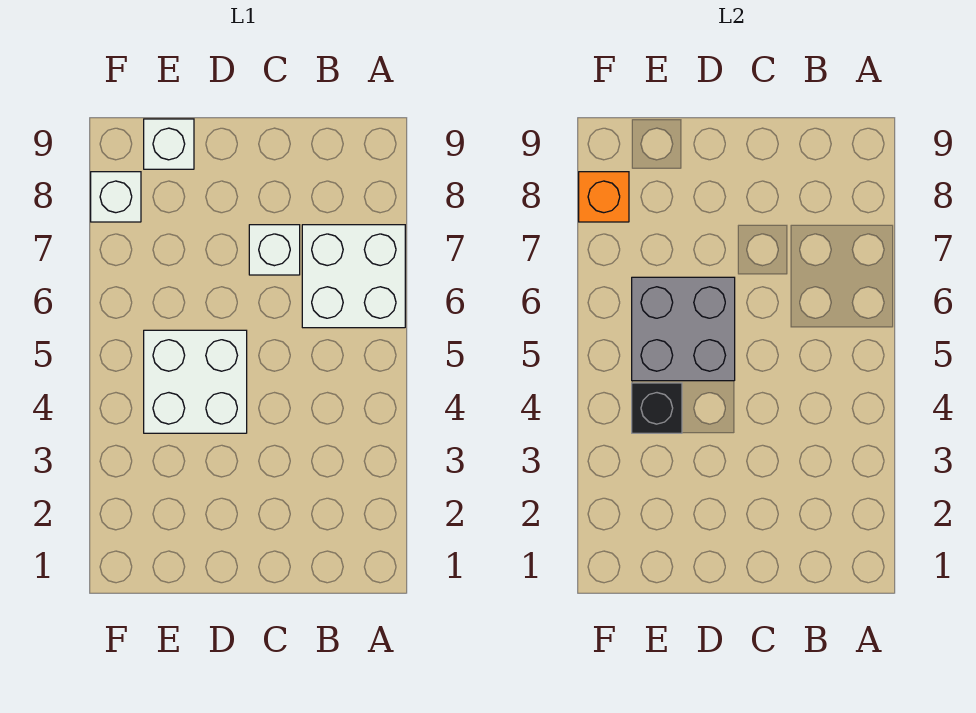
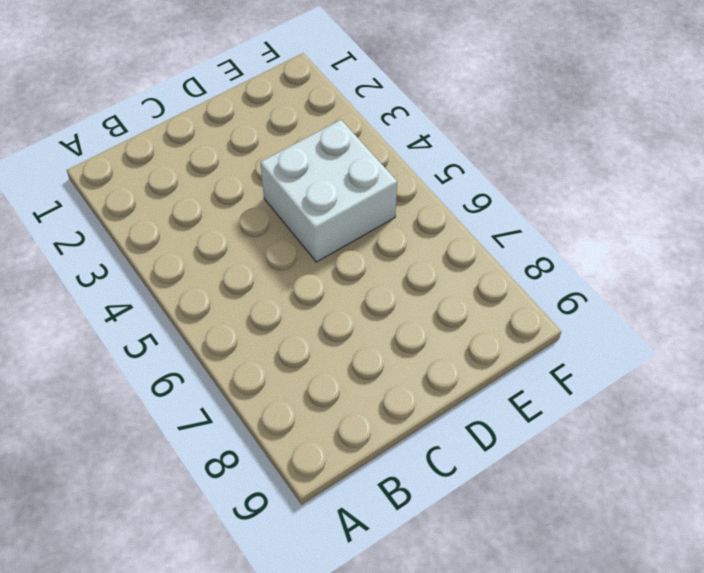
none -> white 2x2 brick [302,225,405,328]
none -> white 1x1 brick [249,225,300,275]

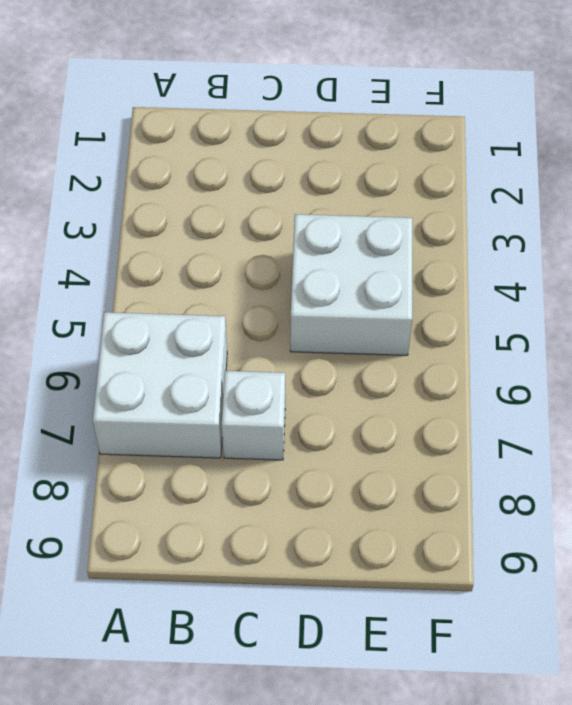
none -> white 1x1 brick [144,119,194,169]
none -> white 1x1 brick [91,172,141,222]

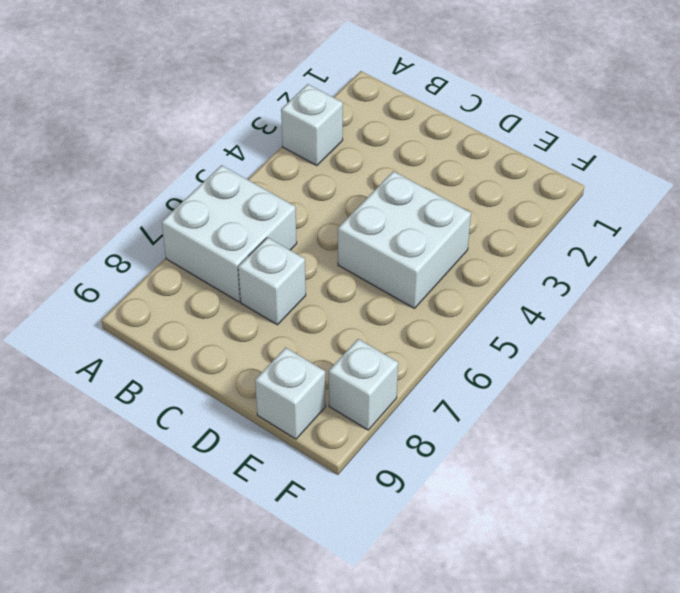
white 1x1 brick [281,84,343,166] -> none
none -> grey 2x2 brick [632,277,735,381]
none -> black 1x1 brick [632,383,682,433]

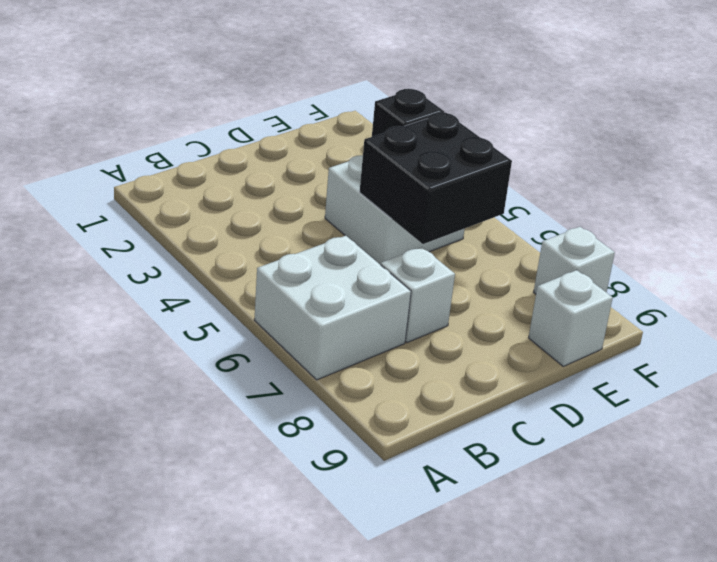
black 2x2 brick [360,112,512,244] -> grey 2x2 brick [632,277,735,381]
none -> orange 1x1 brick [579,172,629,222]

